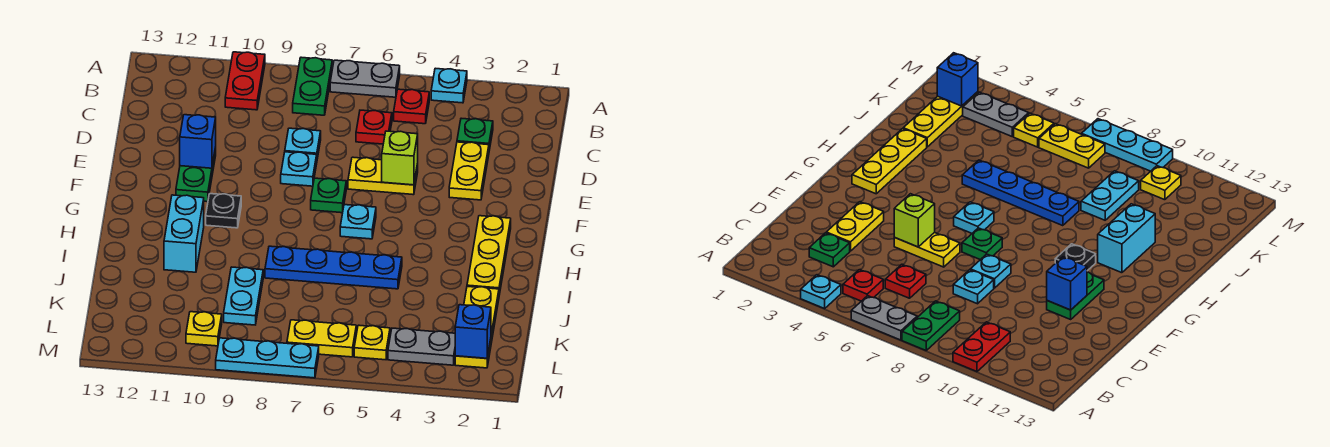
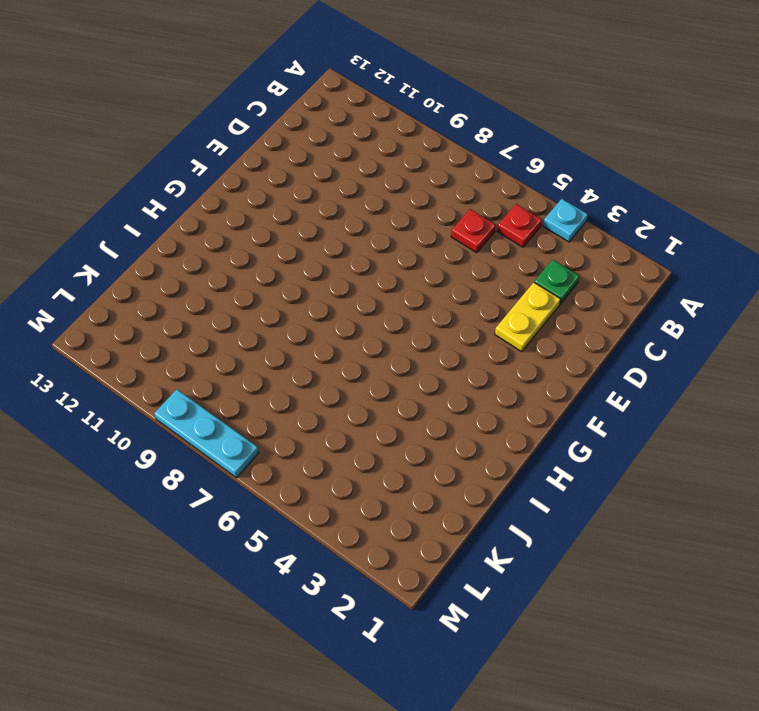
none -> grey 1x2 plate [330,60,400,97]
none -> green 1x2 plate [293,57,332,115]
none -> red 1x2 plate [225,52,265,110]

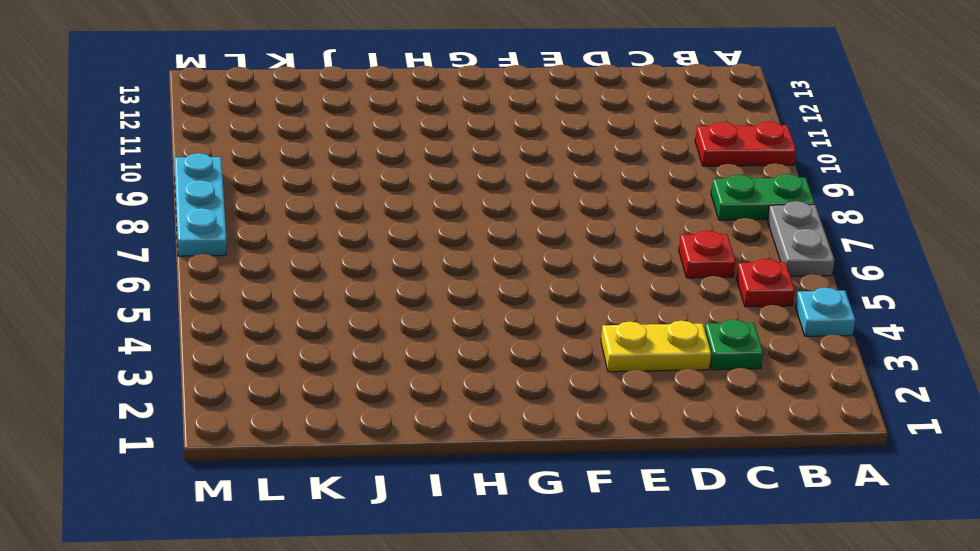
none -> cyan 1x1 plate [285,128,321,159]
none -> yellow 1x2 plate [348,157,418,195]
none -> cyan 1x1 plate [281,152,317,186]

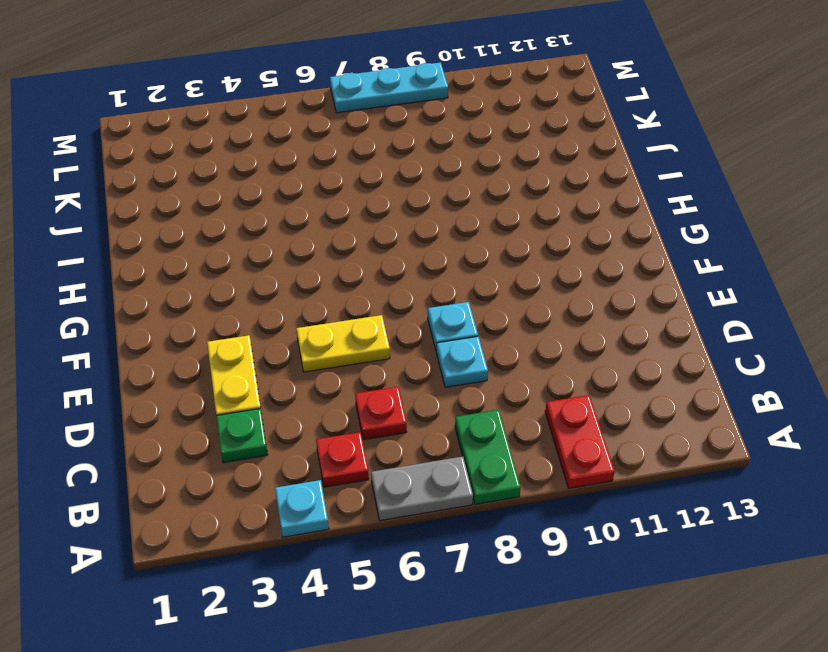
none -> green 1x2 plate [176,147,216,202]
none -> green 1x1 plate [311,178,346,213]
none -> yellow 1x3 plate [467,216,511,295]

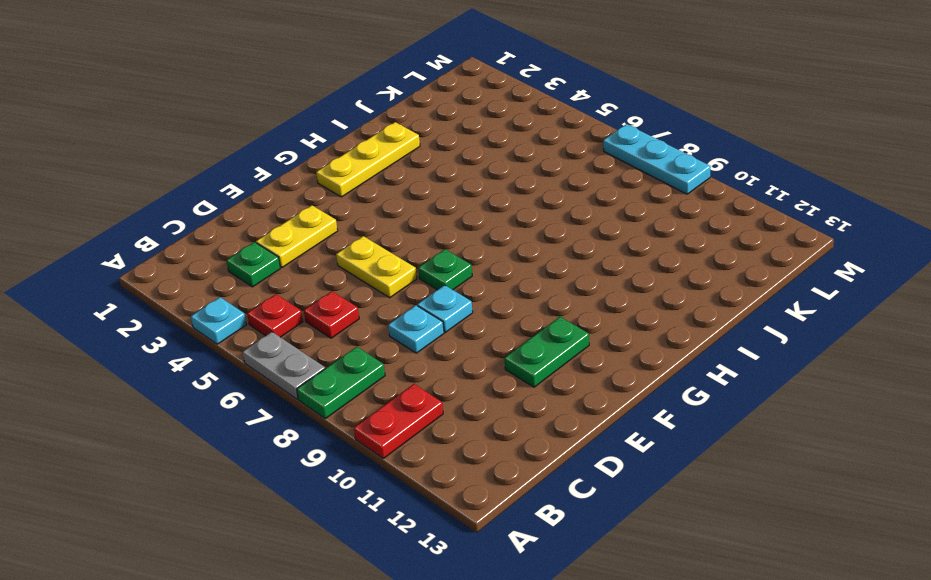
none -> cyan 1x1 plate [340,205,376,239]
none -> black 1x1 plate [206,194,241,228]
none -> cyan 1x2 brick [164,195,204,272]

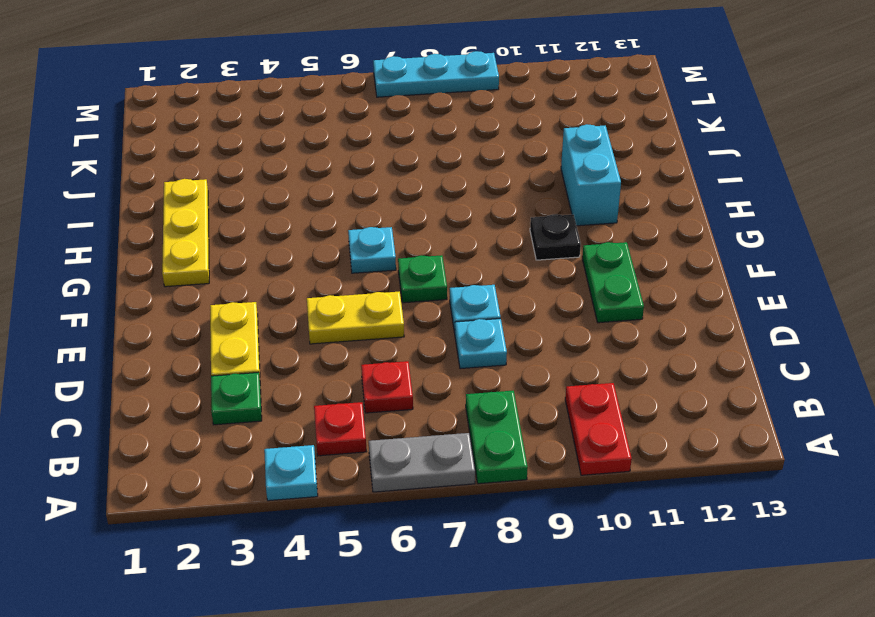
none -> blue 1x4 plate [265,246,402,289]
none -> yellow 1x3 plate [455,286,499,368]
none -> cyan 1x2 plate [224,267,263,325]

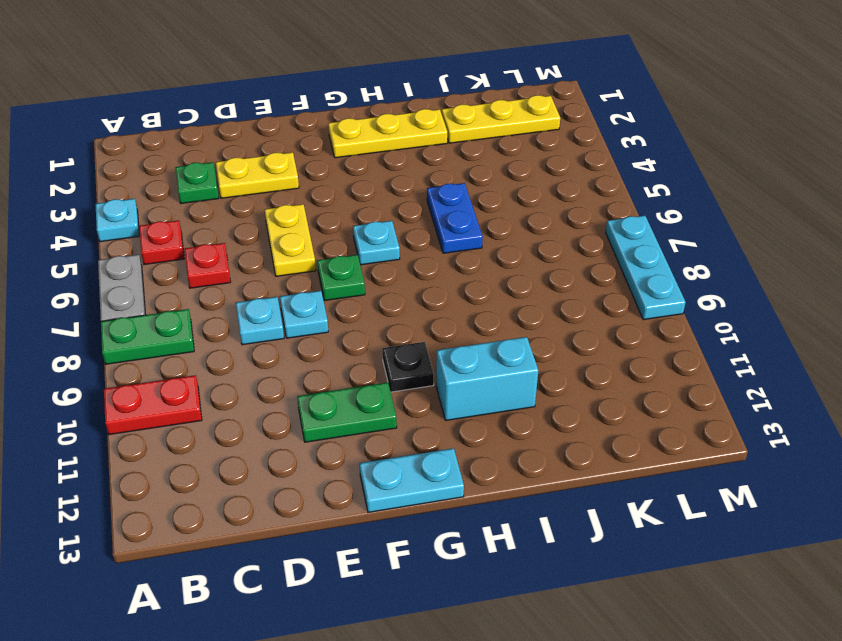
cyan 1x2 plate [359,448,464,512] -> cyan 1x2 plate moved to [224,267,263,325]
blue 1x2 plate [427,183,483,253] -> blue 1x4 plate [265,246,402,289]
none -> grey 1x2 plate [388,328,455,365]
none -> yellow 1x1 plate [354,325,390,360]
none -> yellow 1x2 plate [287,320,356,357]

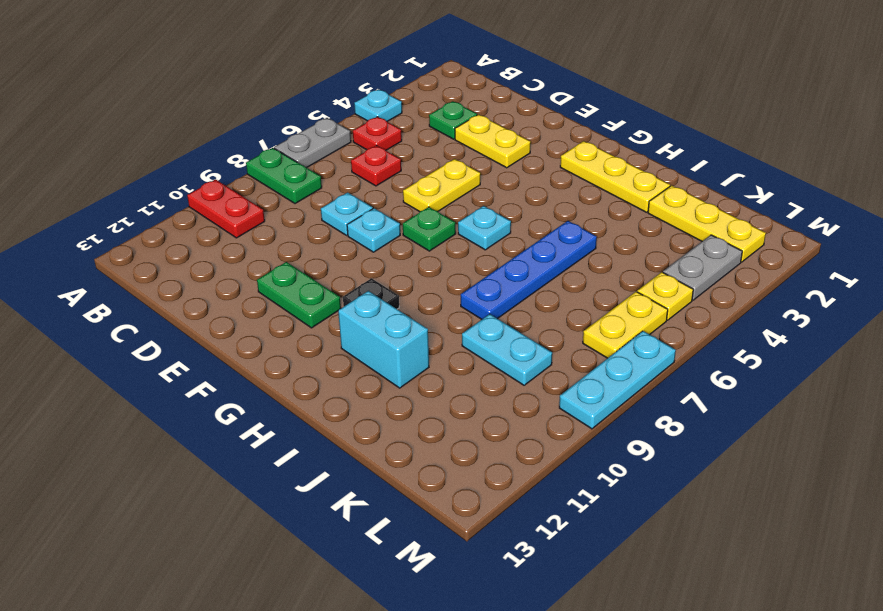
none -> yellow 1x1 plate [186,312,222,346]
none -> lime 1x1 brick [382,131,418,185]
none -> blue 1x1 brick [180,115,216,168]

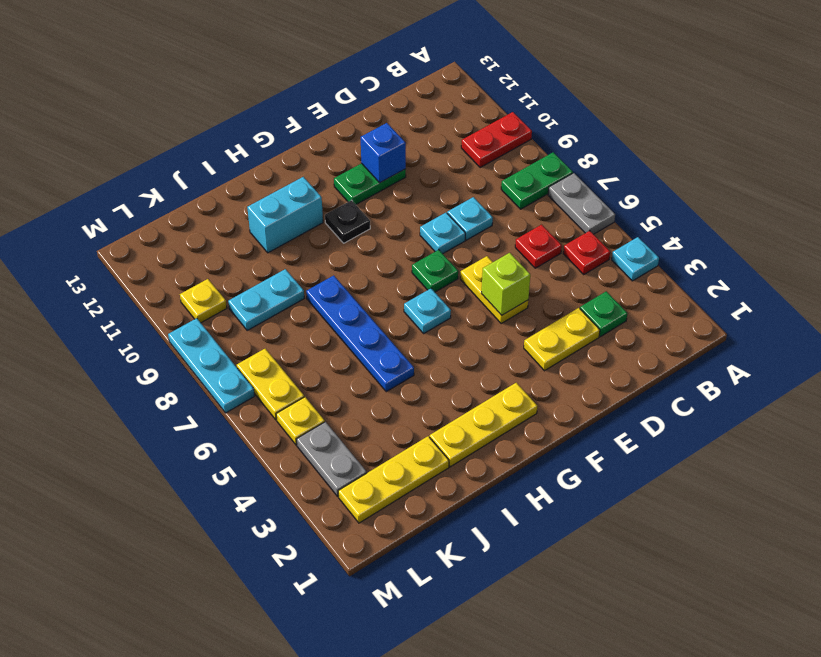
none -> blue 1x1 brick [455,305,491,358]

